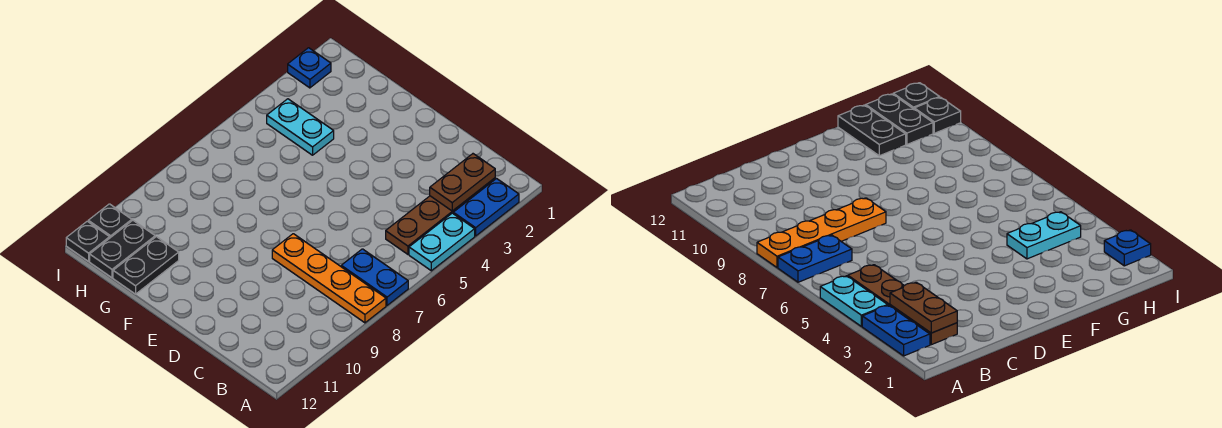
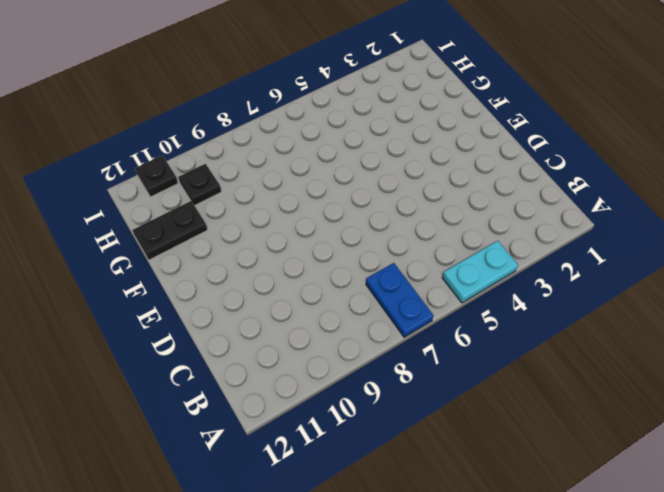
black 1x1 plate [178,164,221,206] -> black 1x1 plate moved to [66,221,110,261]
none -> blue 1x2 plate [453,179,519,236]
none -> orange 1x4 plate [272,234,386,323]
none -> brown 1x4 plate [386,178,495,254]

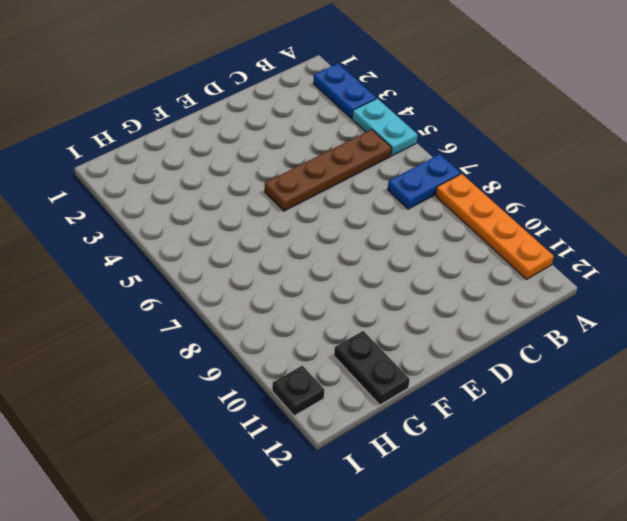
orange 1x4 plate [436,174,554,279] -> orange 1x4 plate turned to [272,234,386,323]
brown 1x4 plate [265,130,391,211] -> brown 1x4 plate turned to [386,178,495,254]
none -> cyan 1x2 plate [267,99,334,155]
none -> black 1x2 plate [90,220,155,278]
none -> blue 1x1 plate [288,48,331,88]

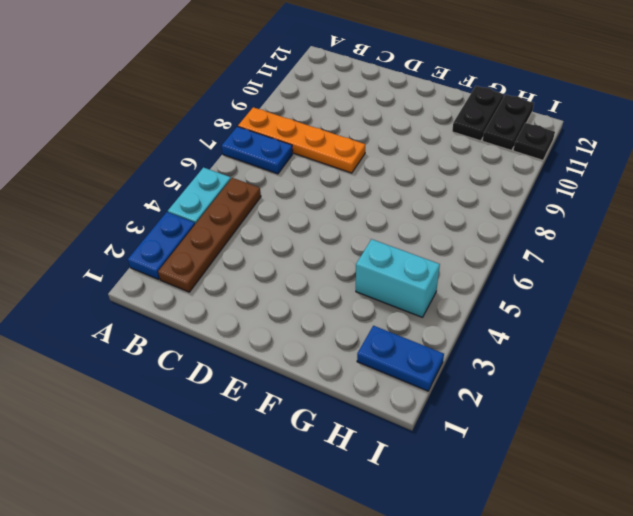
cyan 1x2 brick [356,239,440,317] -> cyan 1x2 plate [267,99,334,155]
blue 1x2 plate [357,326,444,391] -> blue 1x1 plate [288,48,331,88]
none -> black 1x1 plate [66,221,110,261]
none -> brown 1x2 plate [430,154,495,211]

